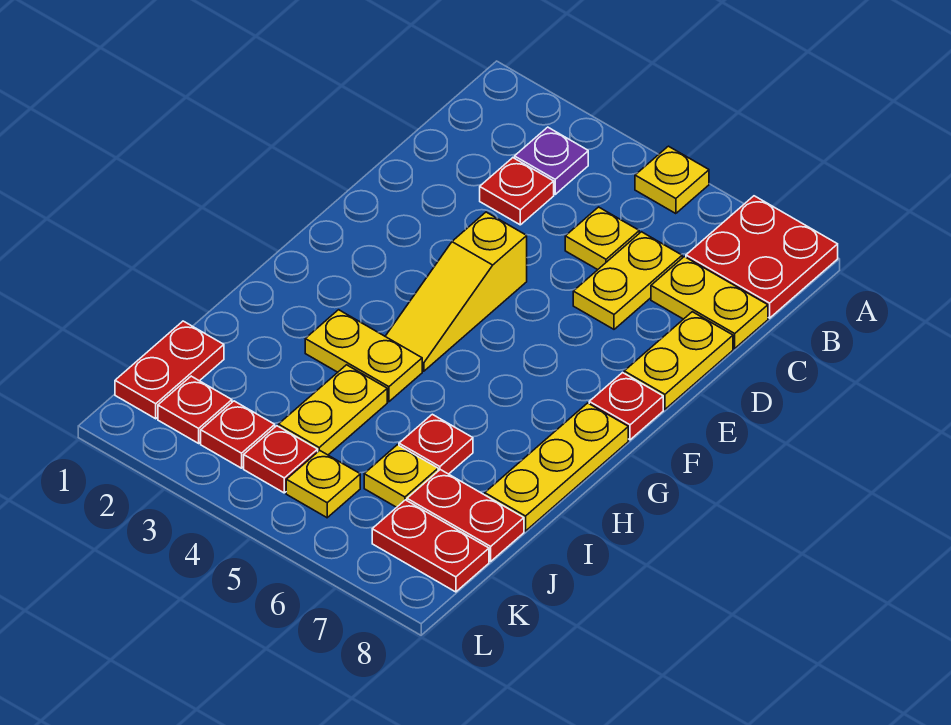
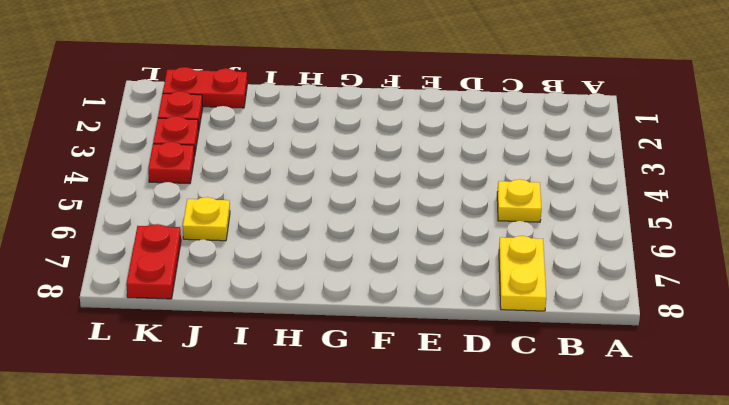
none -> yellow 1x1 plate [635,146,709,214]
none -> red 2x2 plate [686,196,838,318]
none -> purple 1x1 plate [515,127,588,194]

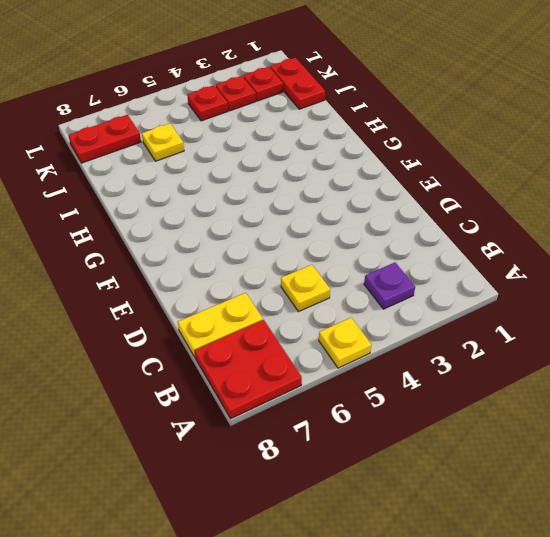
none -> red 1x1 plate [480,158,554,225]
none -> yellow 1x2 plate [573,232,682,329]
none -> yellow 1x2 plate [624,312,733,409]

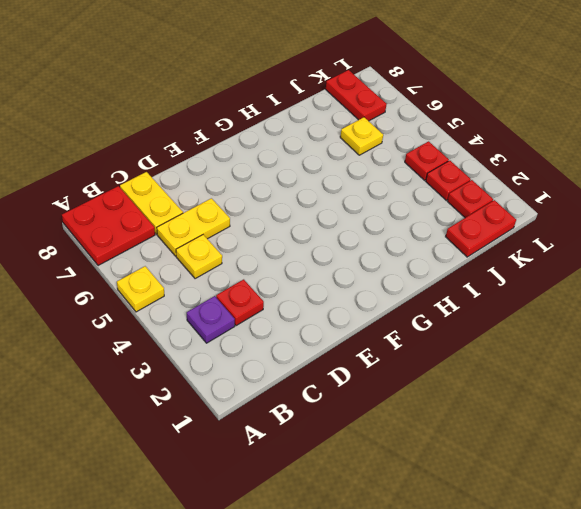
none -> yellow 1x2 plate [624,312,733,409]
none -> yellow 1x3 slope [385,212,527,371]
none -> red 1x1 plate [589,373,663,440]

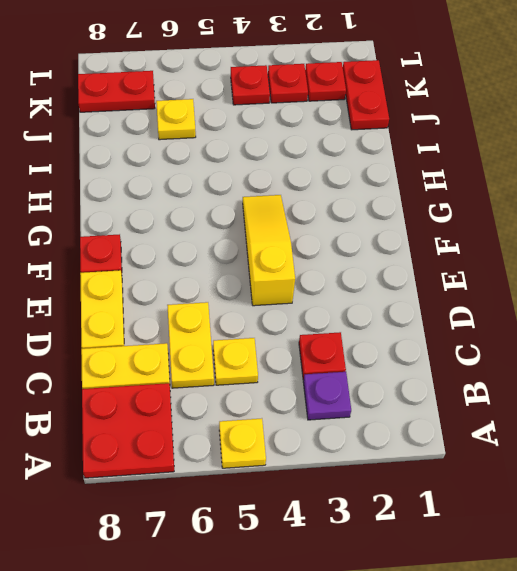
none -> yellow 1x3 plate [485,403,628,531]
none -> yellow 1x2 plate [305,310,422,402]
none -> yellow 1x2 plate [278,365,387,455]

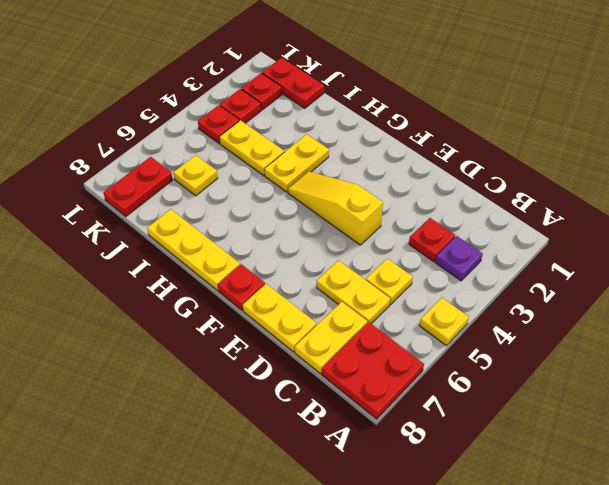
none -> red 1x1 plate [399,414,473,474]
none -> red 1x2 plate [407,470,524,561]
none -> yellow 1x1 plate [286,450,360,518]

